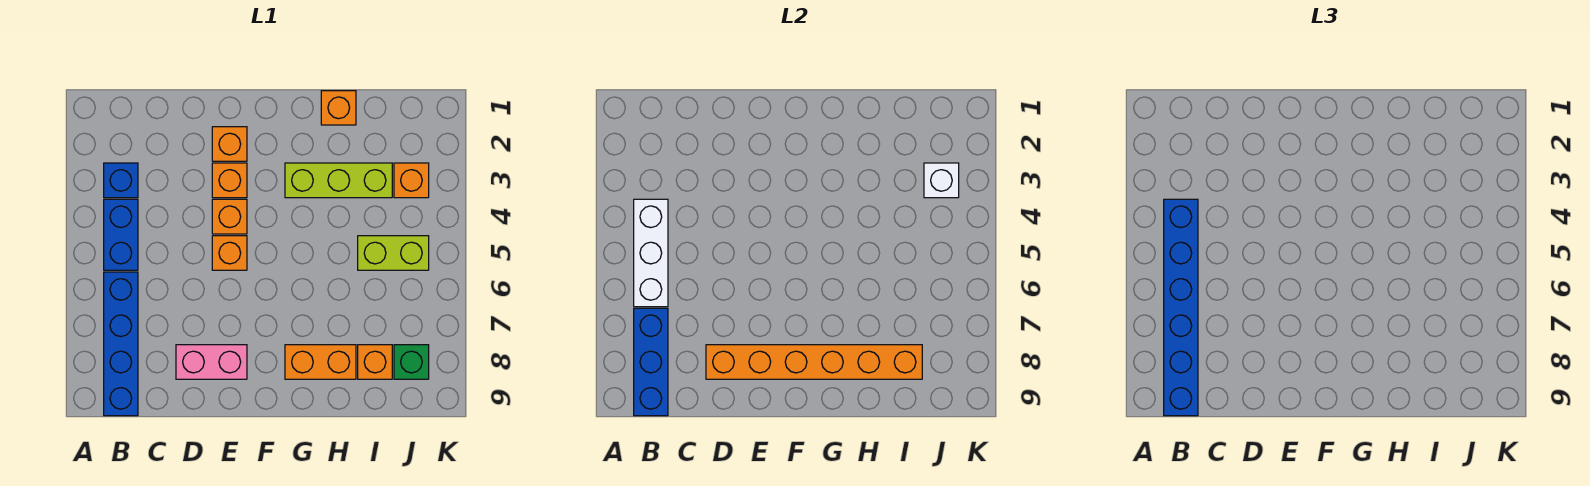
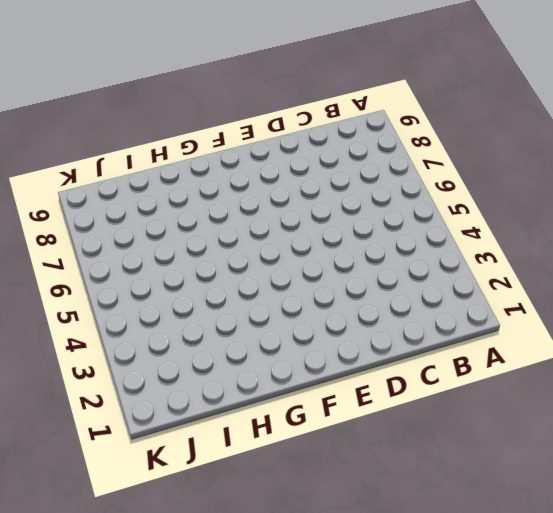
none -> blue 1x1 brick [104,163,138,198]
none -> blue 1x2 brick [104,199,138,270]
none -> blue 1x4 brick [104,272,138,416]

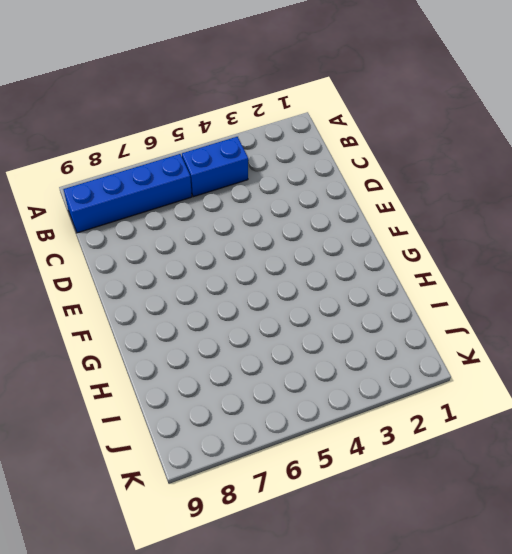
none -> blue 1x1 brick [104,163,138,198]
none -> pink 1x2 brick [176,345,247,379]
none -> orange 1x1 brick [212,127,247,161]

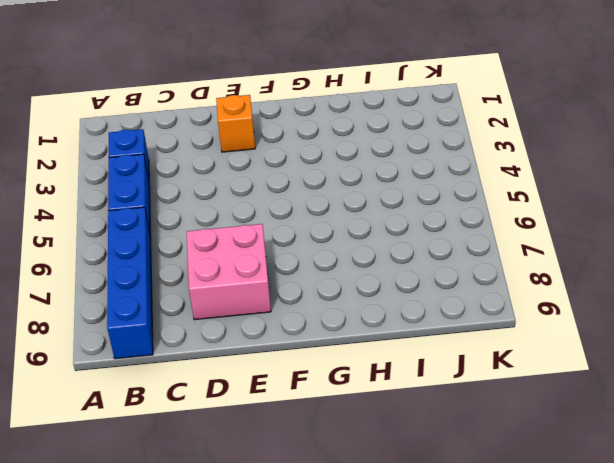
pink 2x2 brick [186,224,271,320] -> pink 1x2 brick [176,345,247,379]
none -> orange 1x1 brick [212,163,247,198]
none -> orange 1x1 brick [212,199,247,234]
none -> orange 1x1 brick [212,236,247,270]

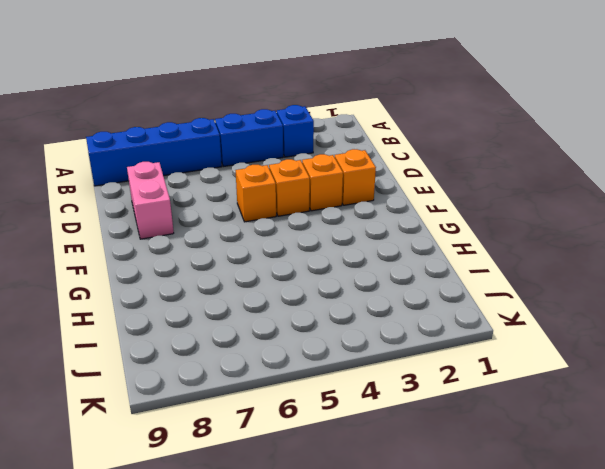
none -> lime 1x3 brick [285,163,392,198]
none -> orange 1x2 brick [285,345,356,379]
none -> orange 1x1 brick [321,91,356,125]

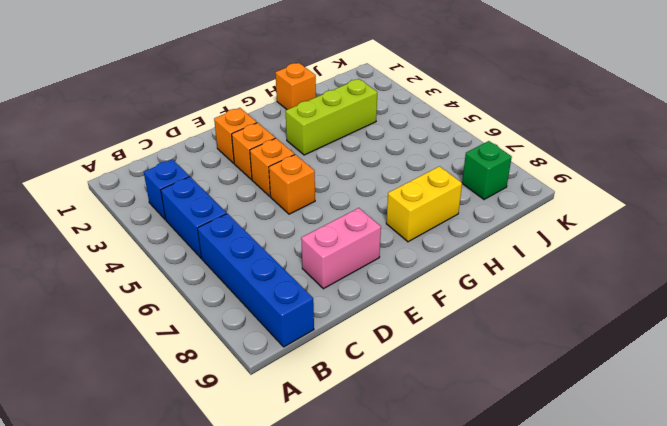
yellow 1x2 brick [386,166,462,242] -> orange 1x2 brick [285,345,356,379]
none -> lime 1x2 brick [358,236,429,270]
none -> orange 1x1 brick [358,345,392,379]
none -> orange 1x1 brick [394,163,429,198]

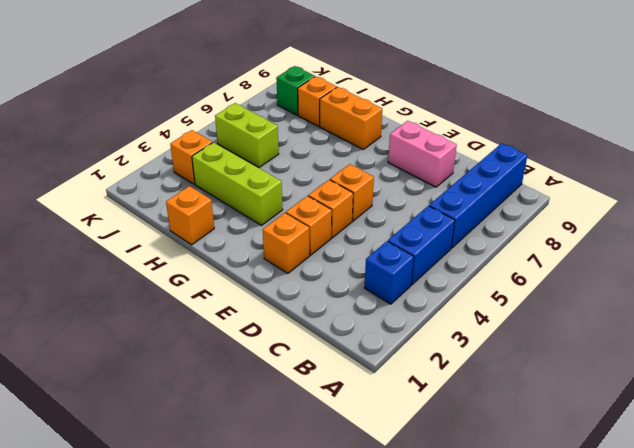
none -> white 1x3 brick [634,199,668,307]
none -> blue 1x3 brick [634,308,668,416]
none -> orange 1x6 brick [706,345,922,379]

